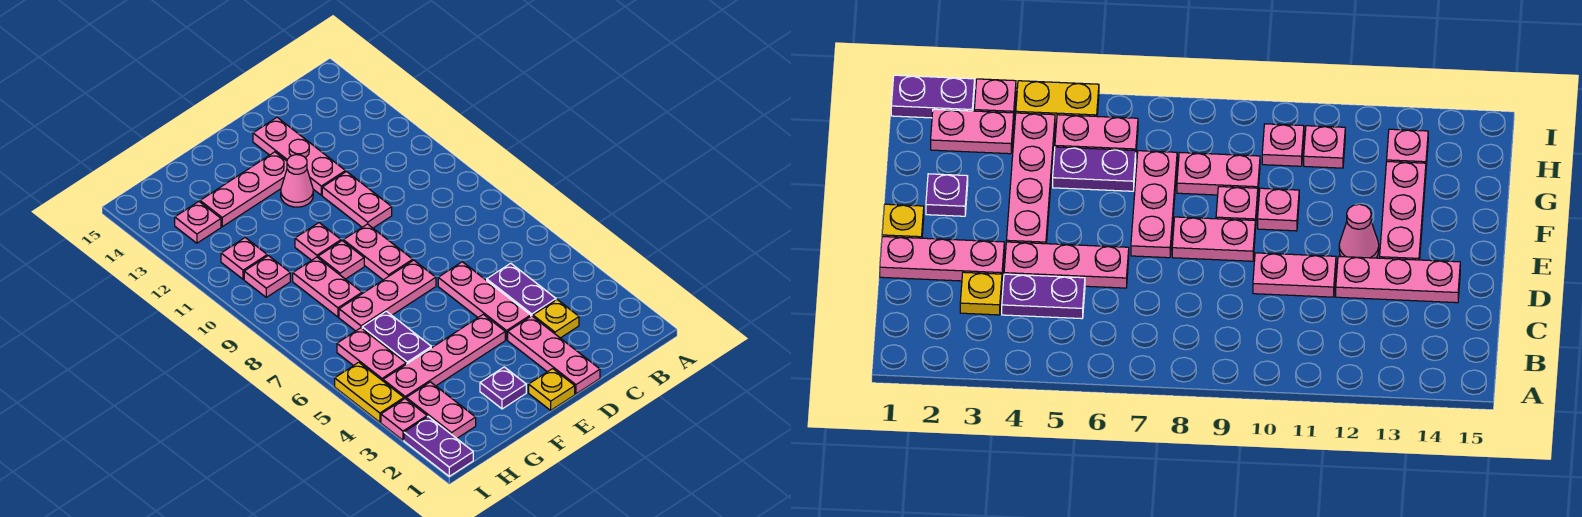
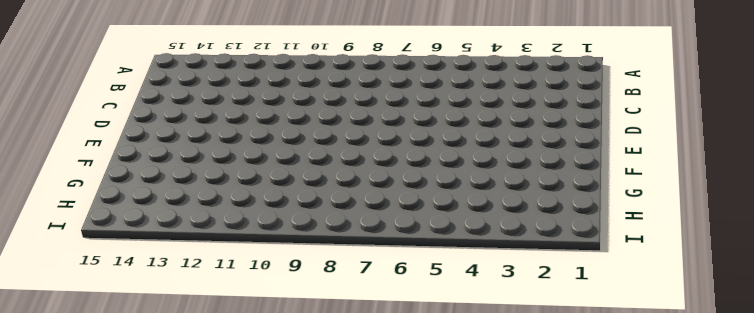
none -> yellow 1x1 plate [533,300,579,338]
none -> purple 1x2 plate [487,263,556,316]
none -> pink 1x3 plate [508,316,600,394]

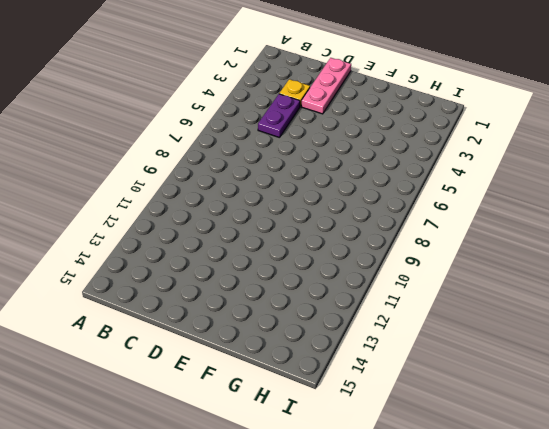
none -> pink 1x3 plate [438,262,531,340]
none -> pink 1x2 plate [322,172,392,228]
none -> pink 1x3 plate [253,117,345,195]

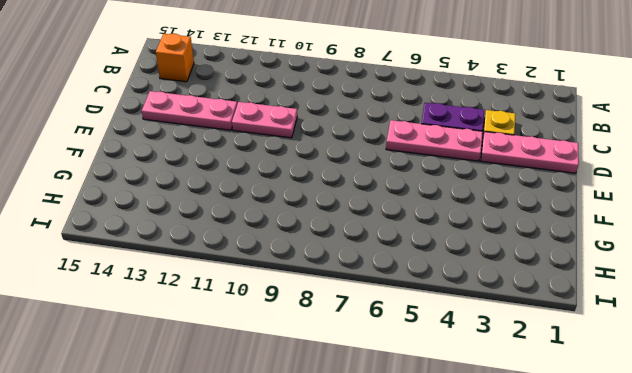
orange 1x1 brick [156,34,194,82] -> none
none -> yellow 1x1 plate [529,369,575,410]
none -> pink 1x4 plate [383,314,505,399]
none -> pink 1x3 plate [339,260,436,331]

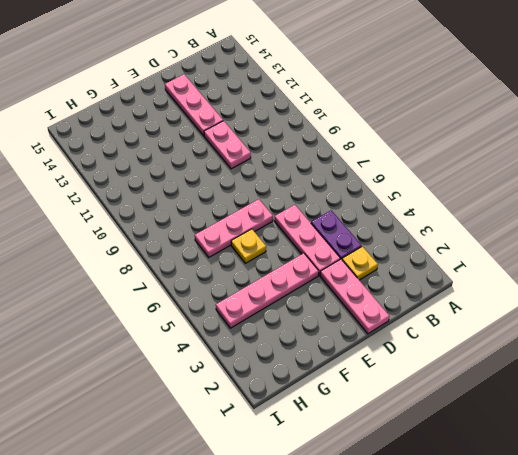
yellow 1x1 plate [231,229,266,263] -> yellow 1x1 plate moved to [529,369,575,410]
none -> pink 1x2 plate [343,224,413,280]
none -> pink 1x1 cone [281,155,313,207]
none -> pink 1x3 plate [200,152,287,227]

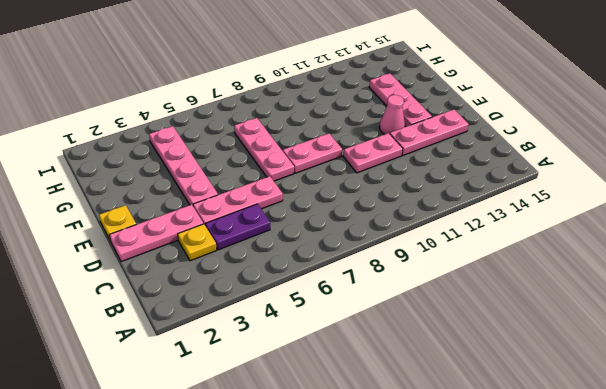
none -> purple 1x1 plate [480,367,526,409]
none -> pink 1x1 plate [318,241,364,279]
none -> pink 1x1 plate [295,223,341,260]

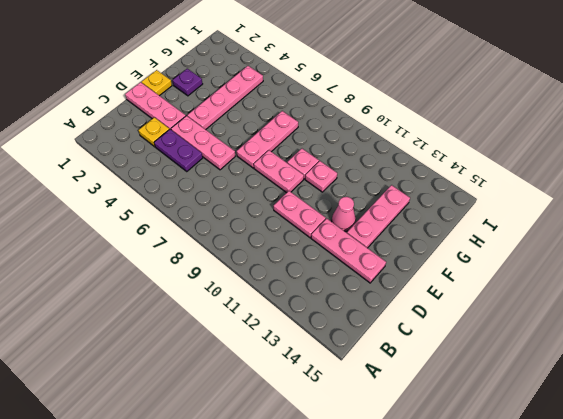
none -> purple 1x2 plate [362,311,431,364]
none -> pink 1x2 plate [293,257,362,317]
none -> pink 1x2 plate [406,382,476,438]

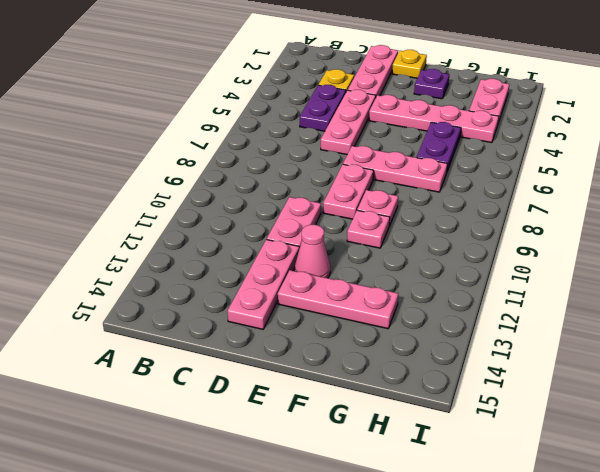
none -> pink 1x2 plate [293,257,362,317]
none -> pink 1x2 plate [337,328,406,381]
none -> pink 1x1 plate [244,256,290,297]

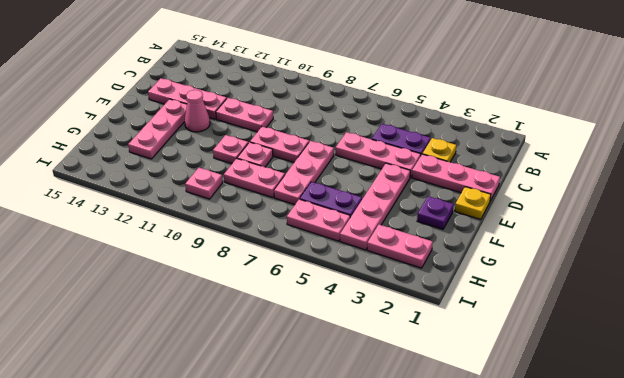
none -> pink 1x1 plate [221,238,267,279]
none -> pink 1x1 plate [175,202,221,243]
none -> purple 1x2 plate [404,417,473,476]

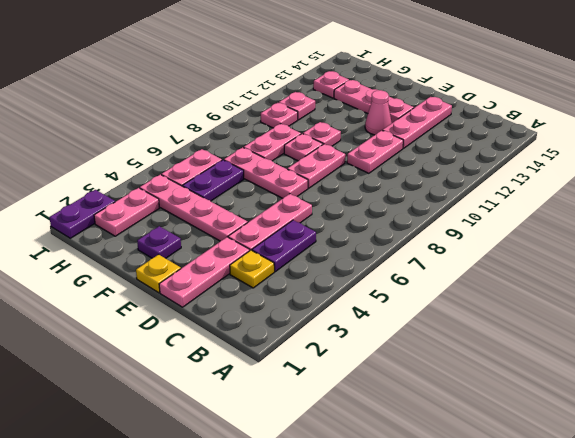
none -> pink 1x1 plate [381,399,427,440]
none -> yellow 1x2 plate [335,362,404,422]

